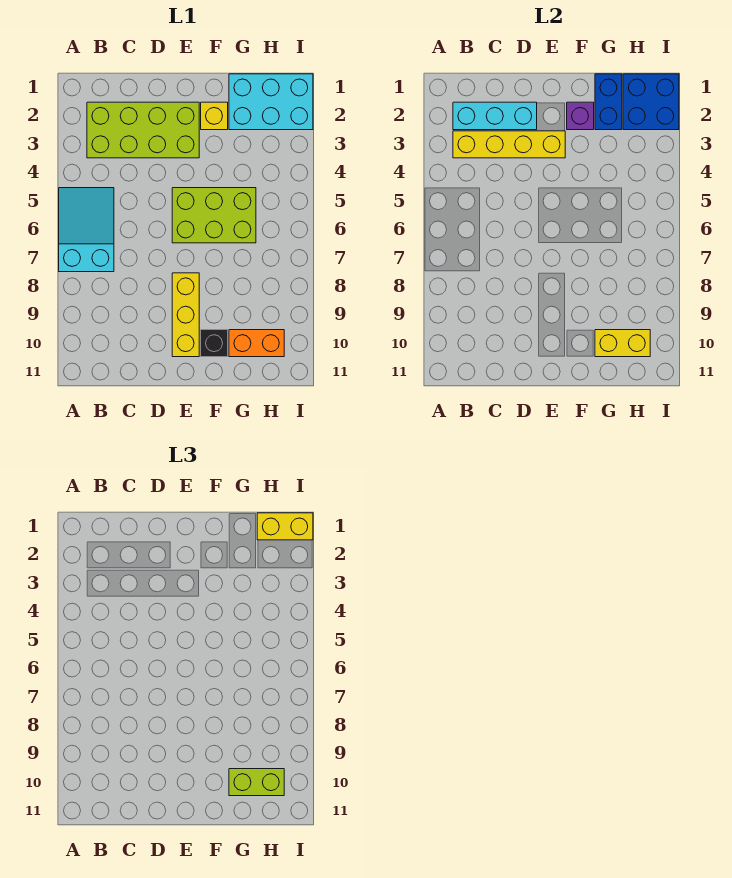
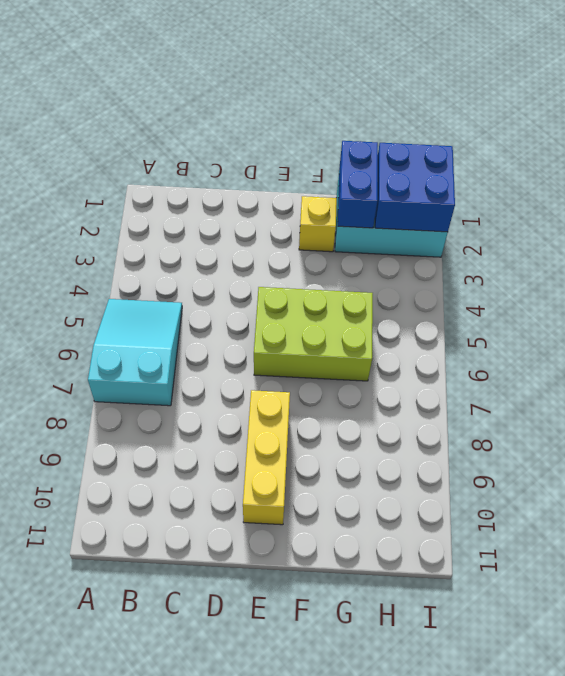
none -> lime 2x4 brick [87,102,199,158]
none -> black 1x1 brick [201,330,228,357]
none -> orange 1x2 brick [229,330,284,357]

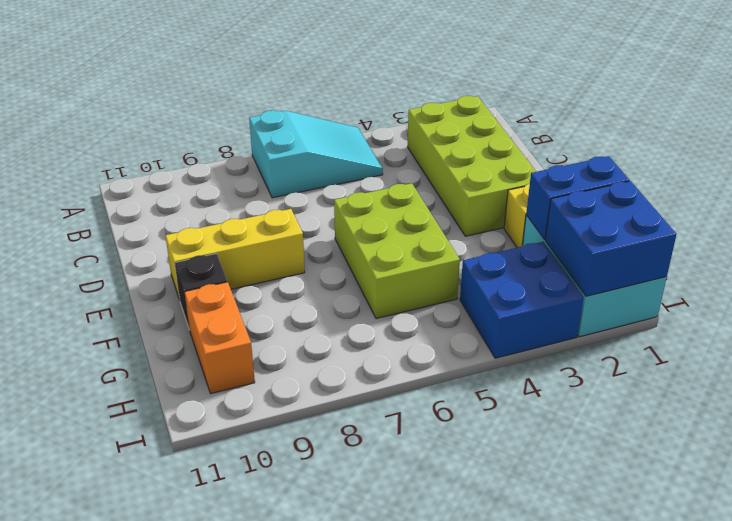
blue 2x2 brick [460,242,584,358] -> none
none -> cyan 1x3 brick [453,102,537,130]
none -> yellow 1x4 brick [453,131,565,158]
none -> purple 1x1 brick [567,102,594,130]

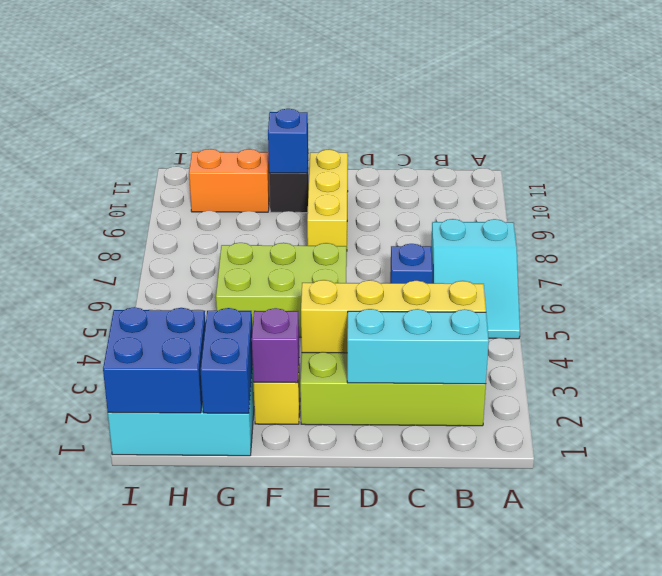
blue 1x1 brick [390,244,433,283] -> none
blue 1x1 brick [268,109,308,173] -> none
none -> yellow 1x2 brick [595,330,650,357]
none -> lime 1x2 brick [229,769,284,796]
none -> yellow 1x2 brick [257,513,313,540]

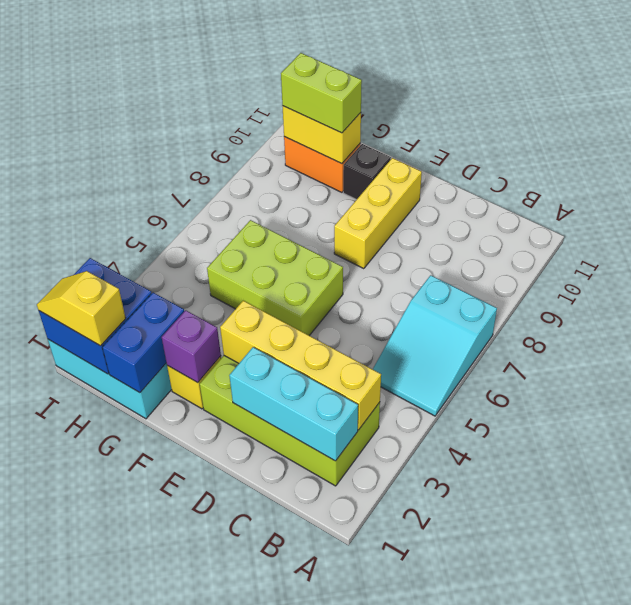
yellow 1x2 slope [37,271,126,346] -> yellow 1x2 brick [257,513,313,540]

